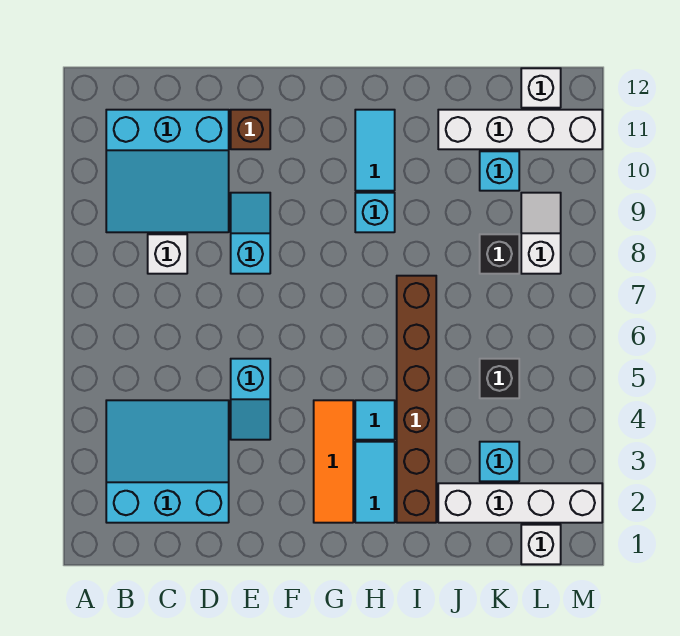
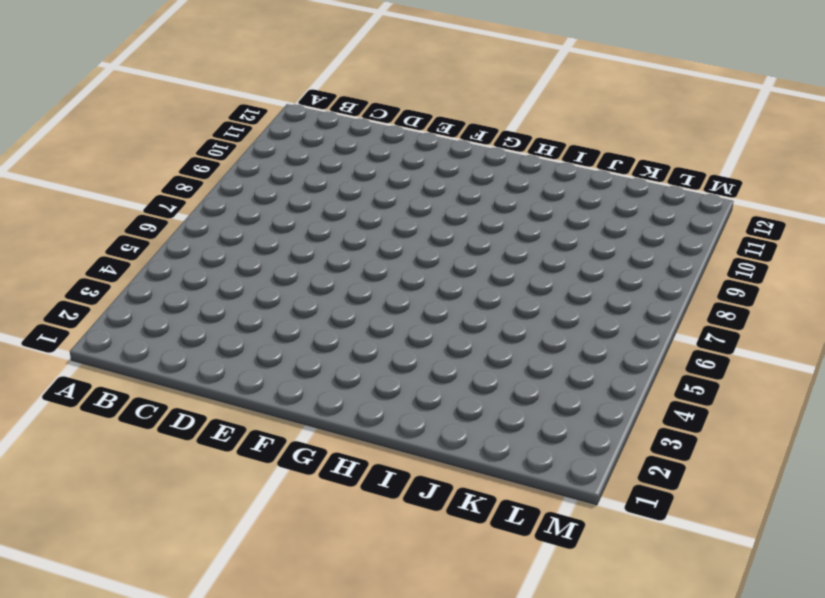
none -> cyan 3x3 slope [106,400,229,523]
none -> cyan 3x3 slope [106,110,229,232]
none -> white 1x1 brick [148,234,187,274]

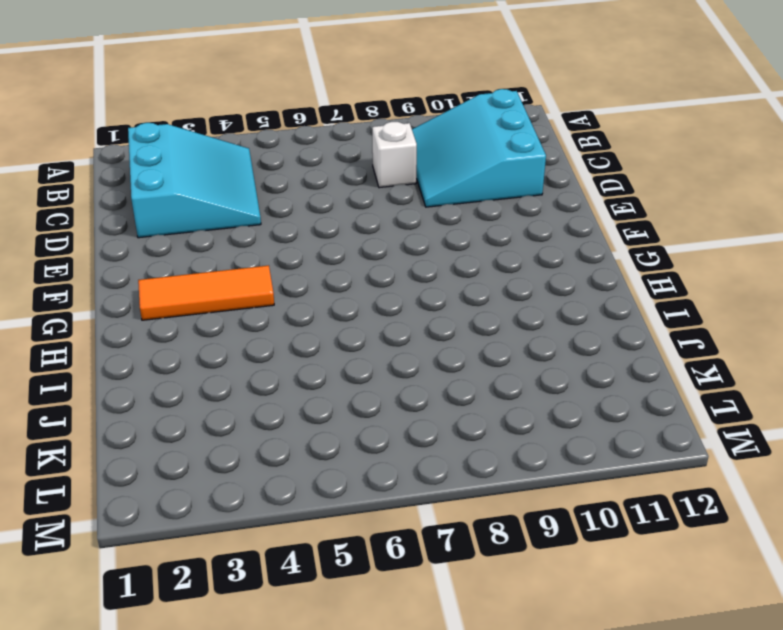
none -> cyan 1x2 slope [231,359,270,440]
none -> cyan 1x2 slope [231,193,270,274]
none -> brown 1x1 brick [231,110,270,149]

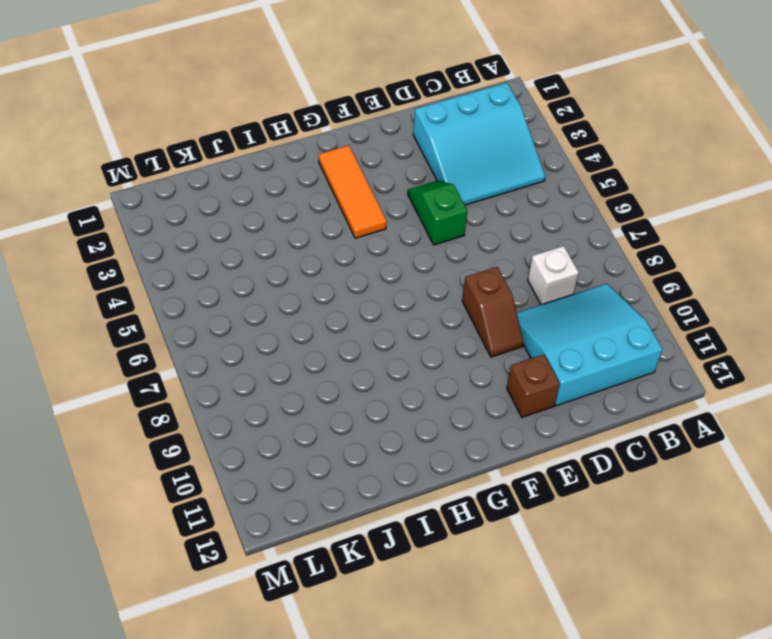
green 1x2 slope [408,181,467,245] -> cyan 1x2 slope [231,359,270,440]
brown 1x2 slope [462,267,524,357] -> cyan 1x2 slope [231,193,270,274]
none -> cyan 1x2 tile [355,442,395,523]
none -> cyan 1x1 tile [355,400,395,440]
none -> cyan 1x1 brick [355,193,395,232]

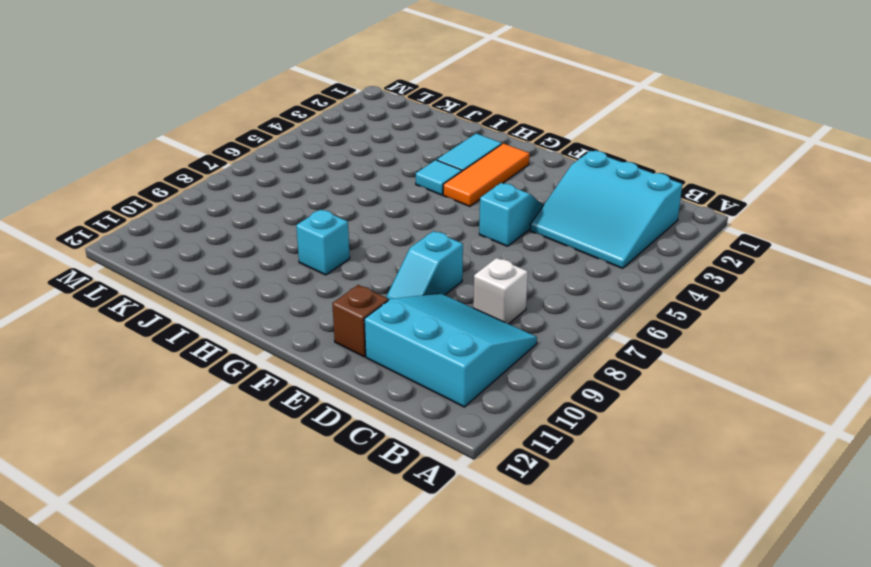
none -> cyan 1x2 tile [355,110,395,191]
none -> brown 1x6 brick [397,276,436,523]
none -> white 1x4 brick [438,483,602,523]

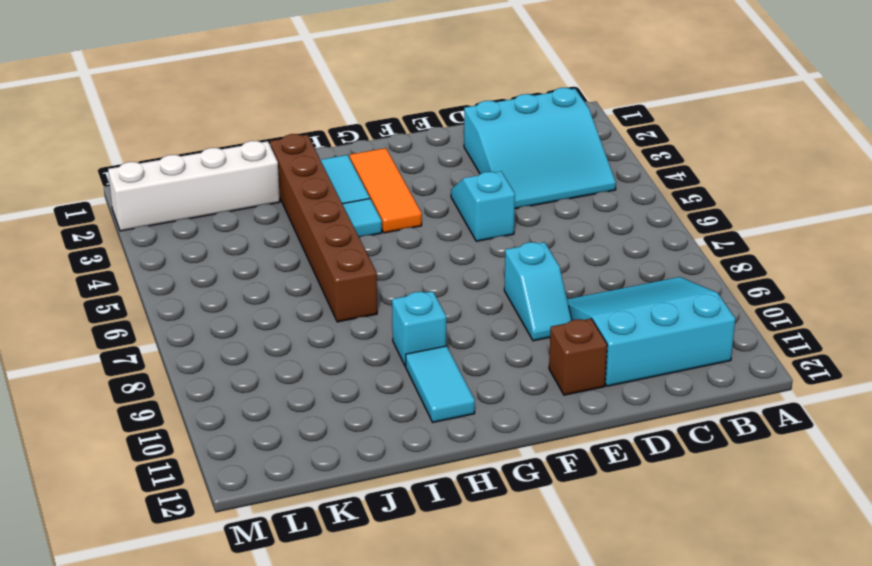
none -> white 1x1 brick [148,234,187,274]
none -> white 1x4 brick [438,110,602,149]
none -> cyan 1x1 brick [480,442,519,481]

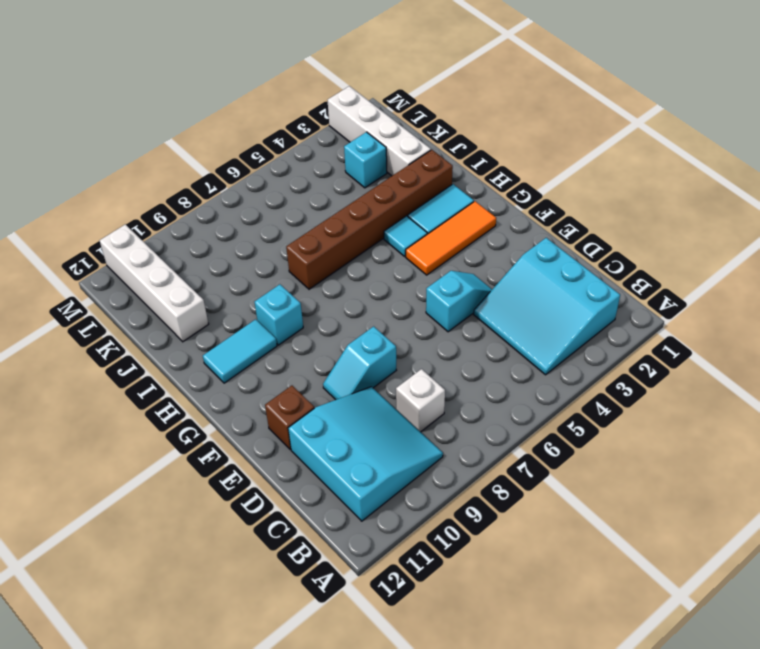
none -> black 1x1 brick [480,359,519,398]
none -> black 1x1 brick [480,234,519,274]
none -> cyan 1x1 brick [480,151,519,191]

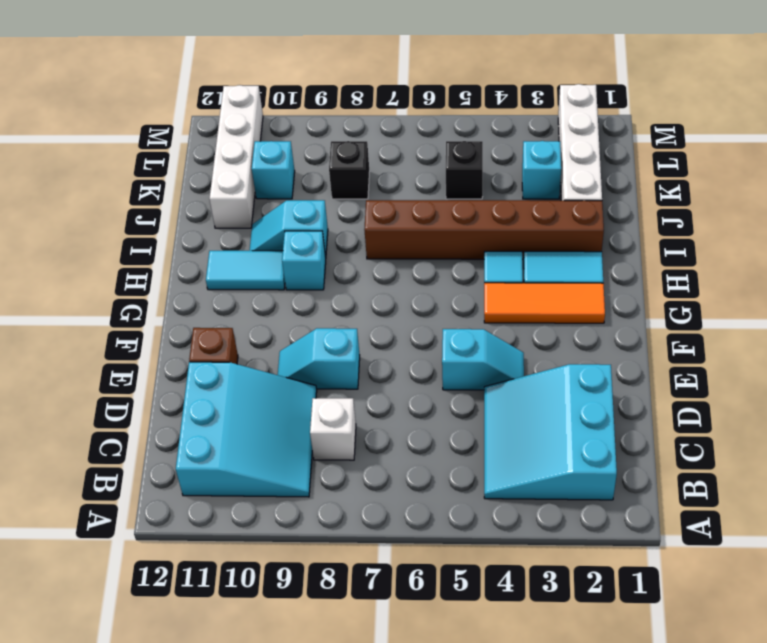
cyan 1x2 slope [249,200,328,257] -> none
none -> white 1x1 brick [521,525,561,564]
none -> white 1x2 slope [521,193,561,274]
none -> white 1x1 brick [521,68,561,108]

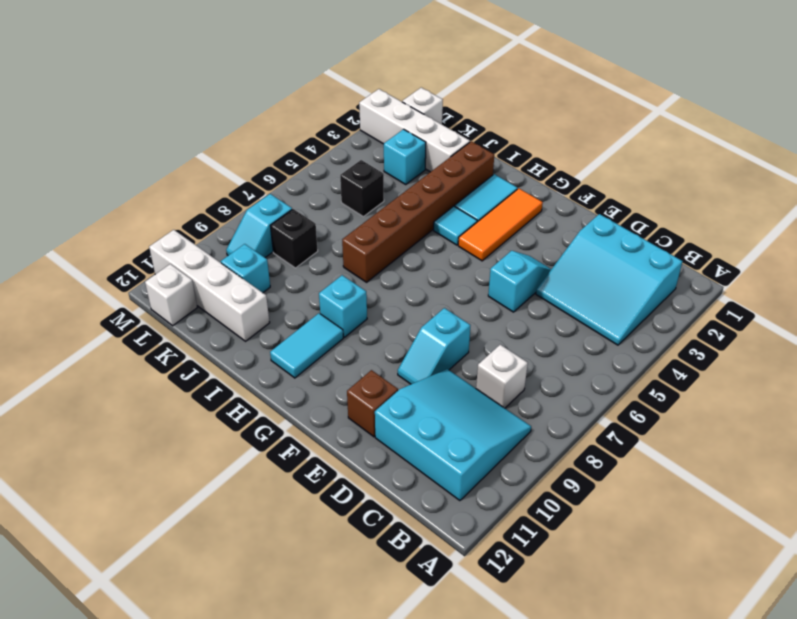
cyan 1x2 slope [226,194,292,257] -> white 1x2 slope [521,193,561,274]

